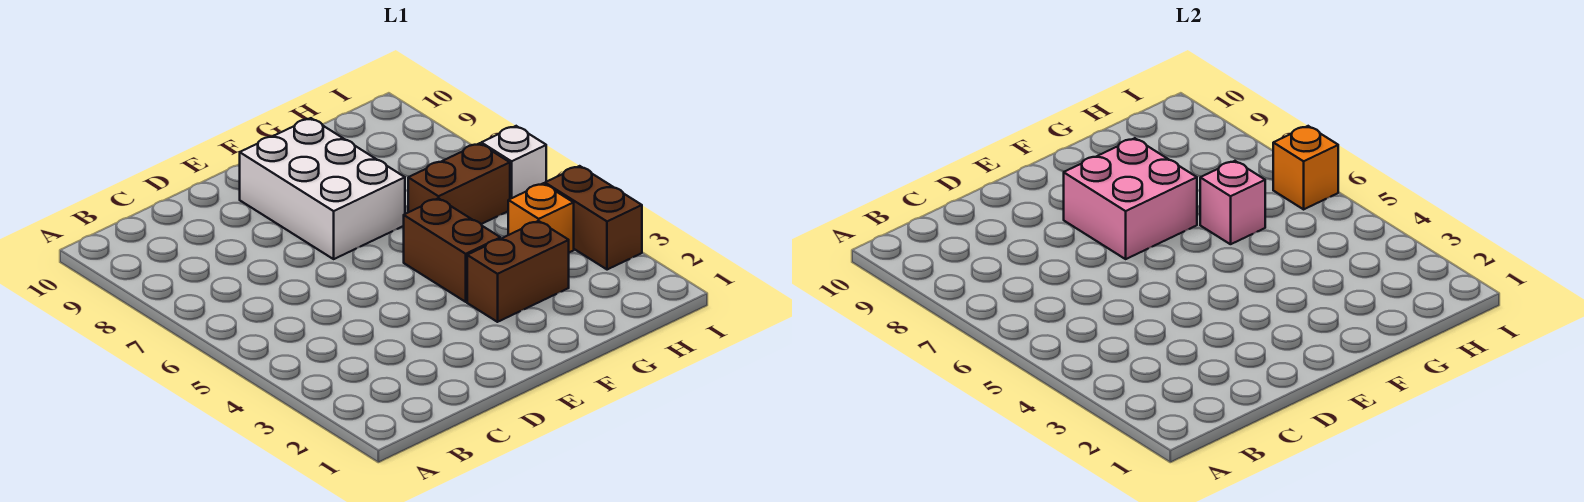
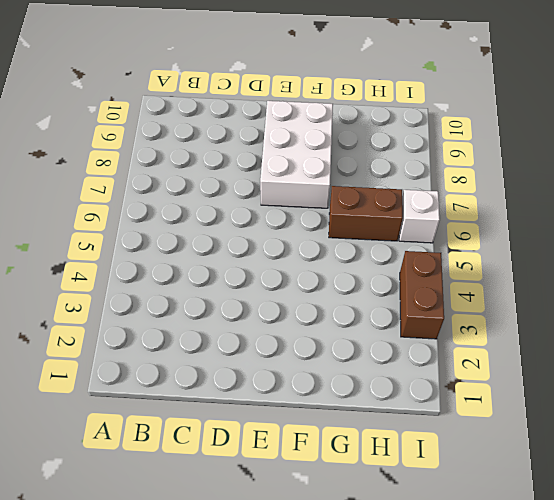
none -> brown 1x2 brick [467,221,569,322]
none -> brown 1x2 brick [404,198,500,302]

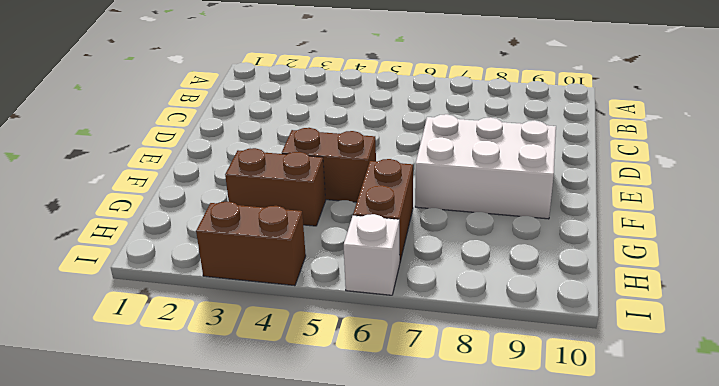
brown 1x2 brick [225,148,326,226] -> brown 1x2 brick turned to [467,221,569,322]
none -> orange 1x1 brick [508,183,574,252]
none -> pink 2x2 brick [1064,138,1197,259]

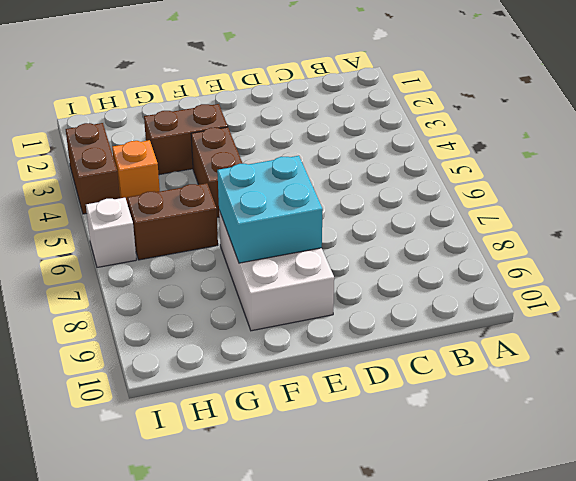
cyan 2x2 brick [217,156,323,263] -> pink 2x2 brick [1064,138,1197,259]
none -> pink 1x1 brick [1200,161,1265,244]
none -> orange 1x1 brick [1273,126,1338,209]

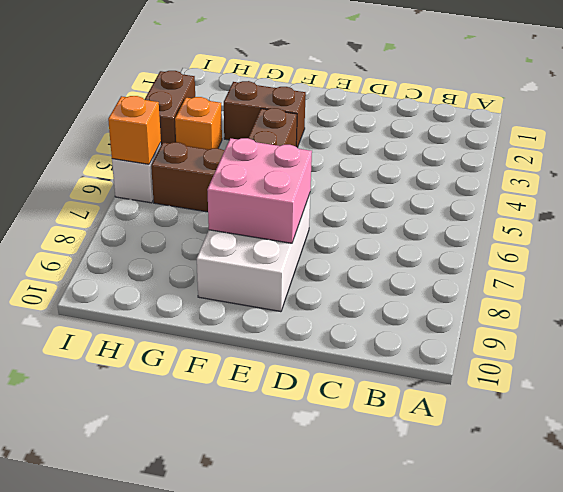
none -> pink 1x1 brick [1200,161,1265,244]

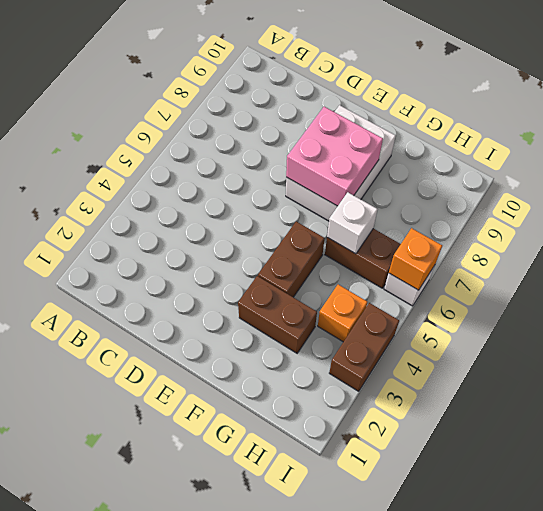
white 1x1 brick [327,192,378,254] -> pink 1x1 brick [1200,161,1265,244]

